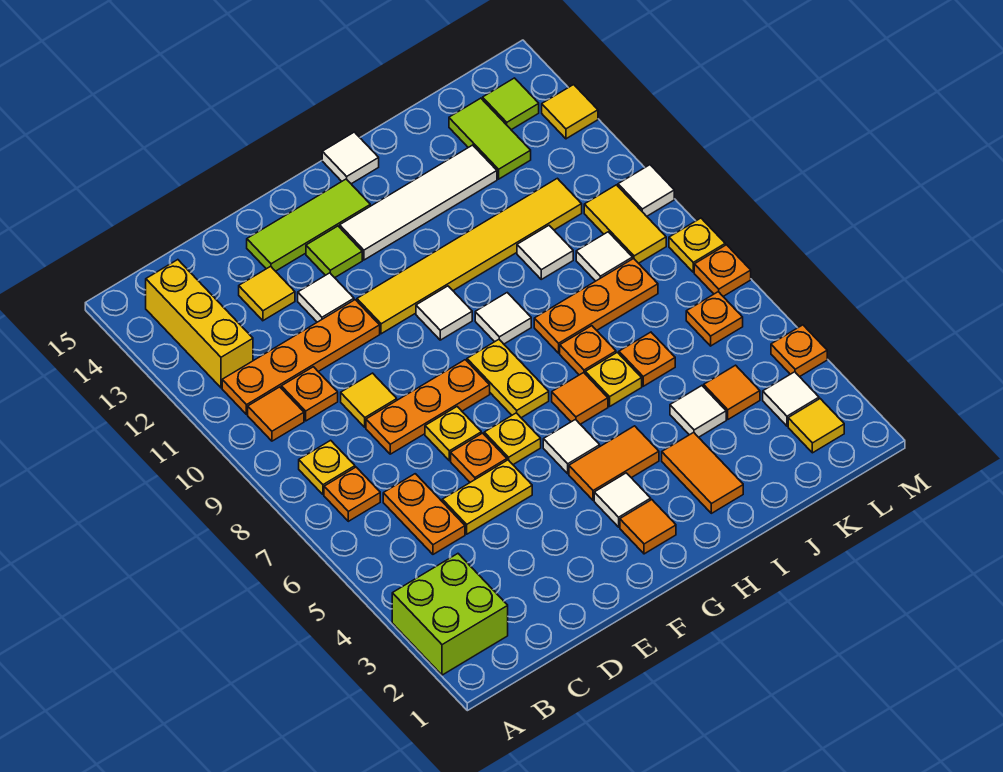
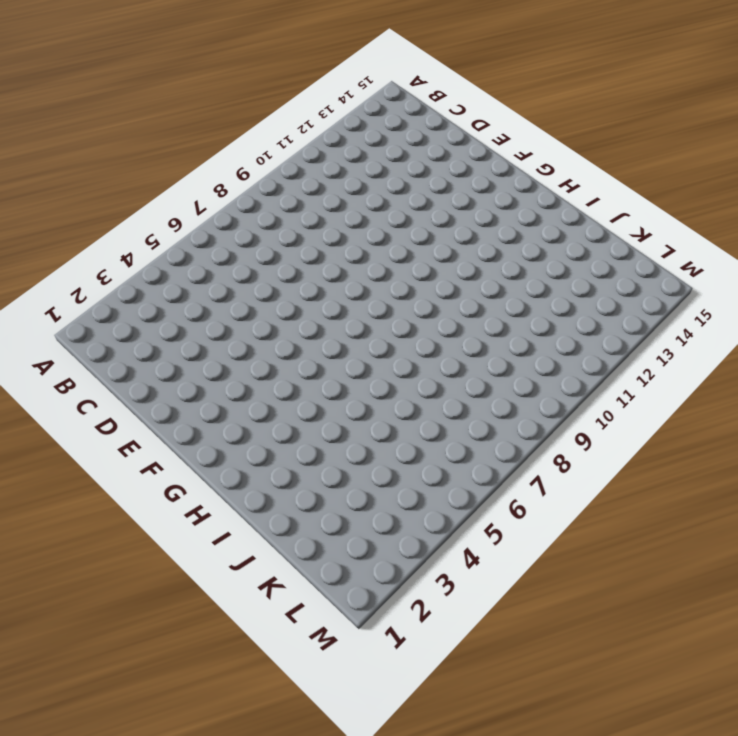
none -> lime 2x2 brick [392,554,508,675]
none -> orange 1x1 plate [324,467,380,521]
none -> yellow 1x1 plate [299,440,355,495]
none -> orange 1x1 tile [248,387,304,441]

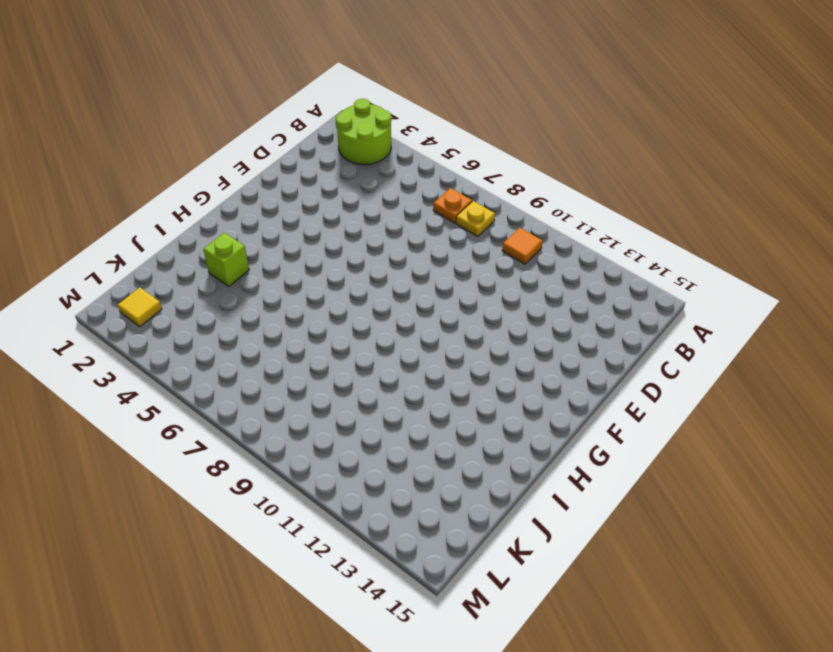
lime 2x2 round brick [336,99,391,165] -> lime 2x2 brick [392,554,508,675]
lime 1x1 brick [203,233,249,286] -> orange 1x2 tile [662,432,743,513]
none -> orange 1x4 plate [222,300,380,415]
none -> yellow 1x3 brick [146,260,253,388]
none -> orange 1x2 plate [383,474,465,554]
none -> orange 1x1 plate [281,367,338,421]

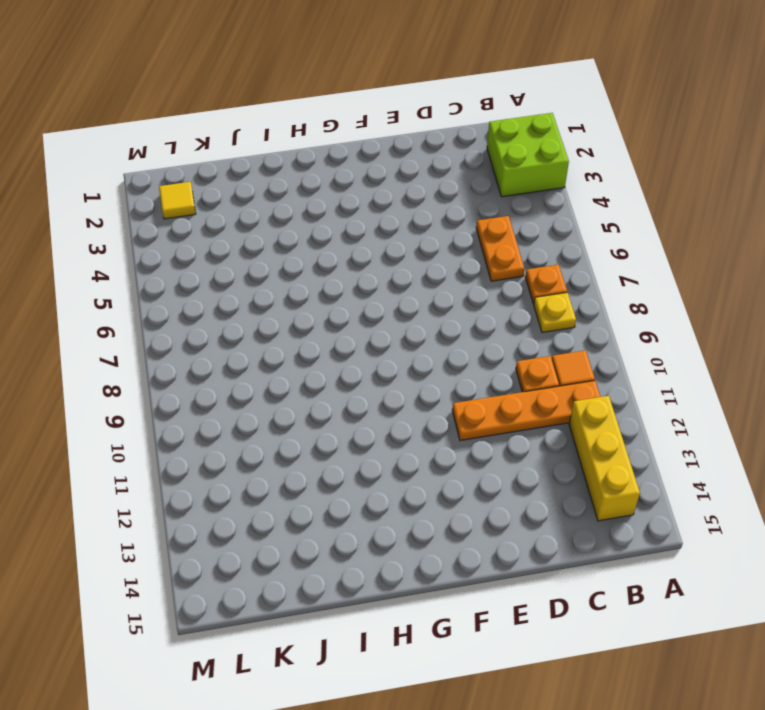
none -> yellow 1x2 plate [442,460,532,534]
none -> orange 1x3 plate [366,360,490,454]
none -> yellow 1x1 tile [341,373,397,427]
none -> yellow 1x1 tile [239,266,295,321]

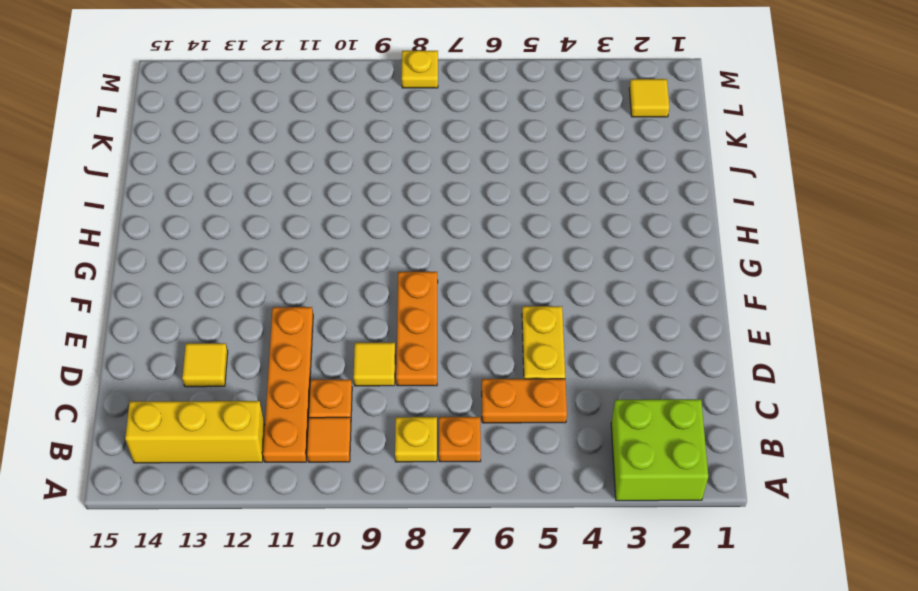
none -> orange 1x1 plate [451,433,507,482]
none -> yellow 1x1 plate [425,407,481,461]
none -> white 1x1 tile [298,273,354,322]
none -> lime 1x3 tile [247,179,370,271]

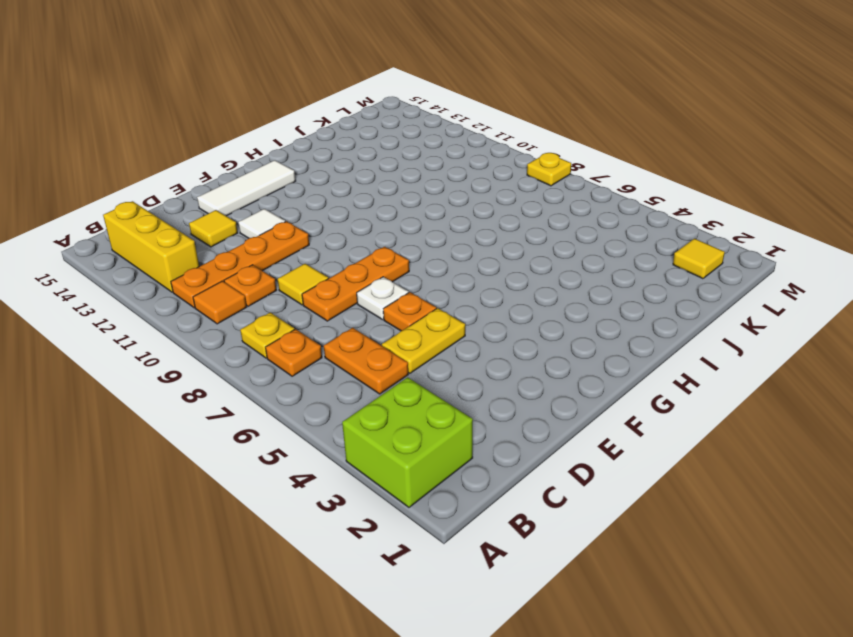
white 1x1 plate [357,277,409,320] -> yellow 1x1 plate [425,407,481,461]
white 1x3 tile [197,160,296,216] -> lime 1x3 tile [247,179,370,271]
none -> yellow 1x1 plate [484,413,541,464]
none -> yellow 1x6 tile [357,178,582,334]
none -> lime 1x1 tile [306,226,362,278]
none -> orange 1x1 tile [620,500,676,554]

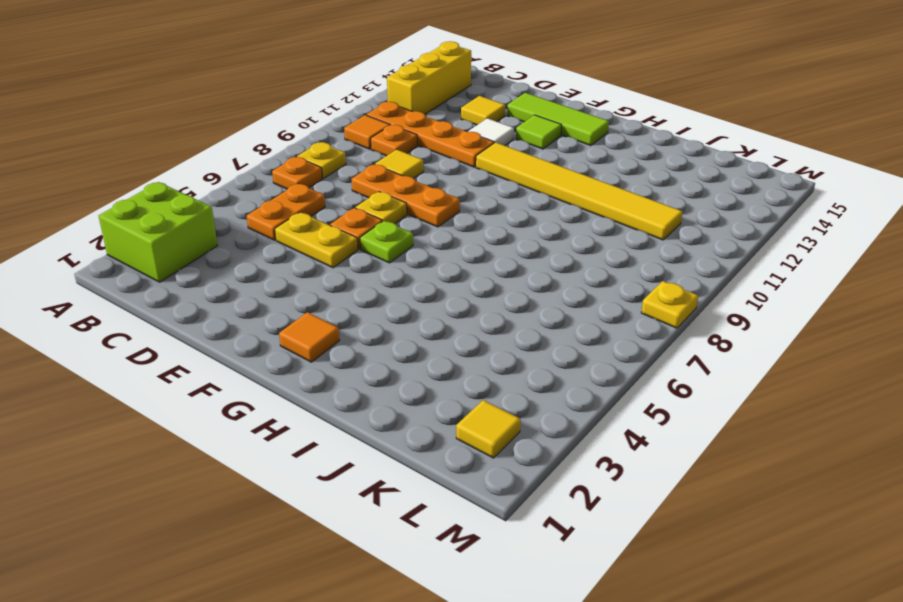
lime 1x1 plate [360,221,413,263] -> yellow 1x1 plate [484,413,541,464]
none -> white 1x1 tile [594,473,651,527]
none -> orange 1x2 tile [569,426,659,500]
none -> white 1x1 tile [543,420,600,474]
none -> yellow 1x2 plate [467,340,549,418]

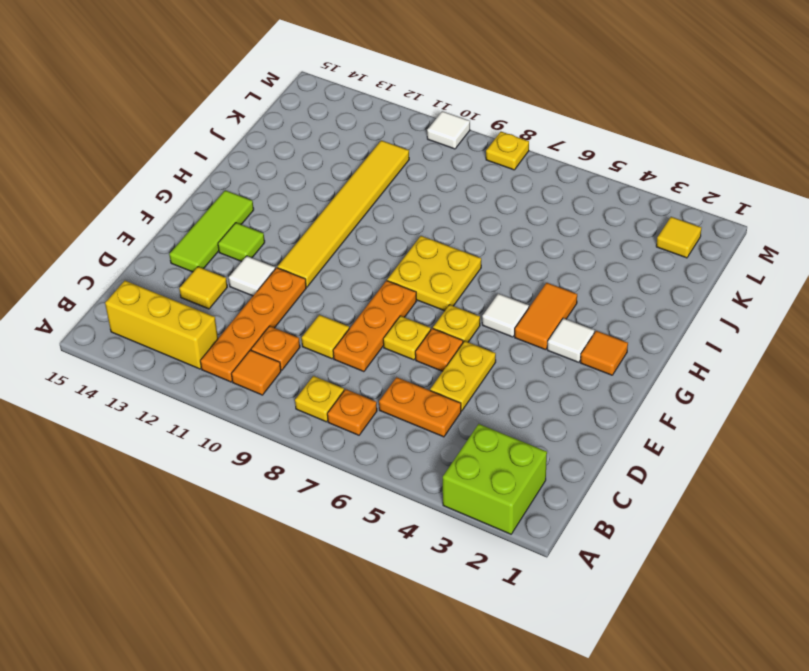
yellow 2x2 plate [387,236,481,311] -> yellow 1x2 plate [467,340,549,418]
none -> white 1x1 tile [416,286,472,340]
none -> white 1x4 tile [340,145,497,260]
none -> orange 1x1 tile [552,373,608,424]
none -> white 1x1 tile [475,293,531,344]

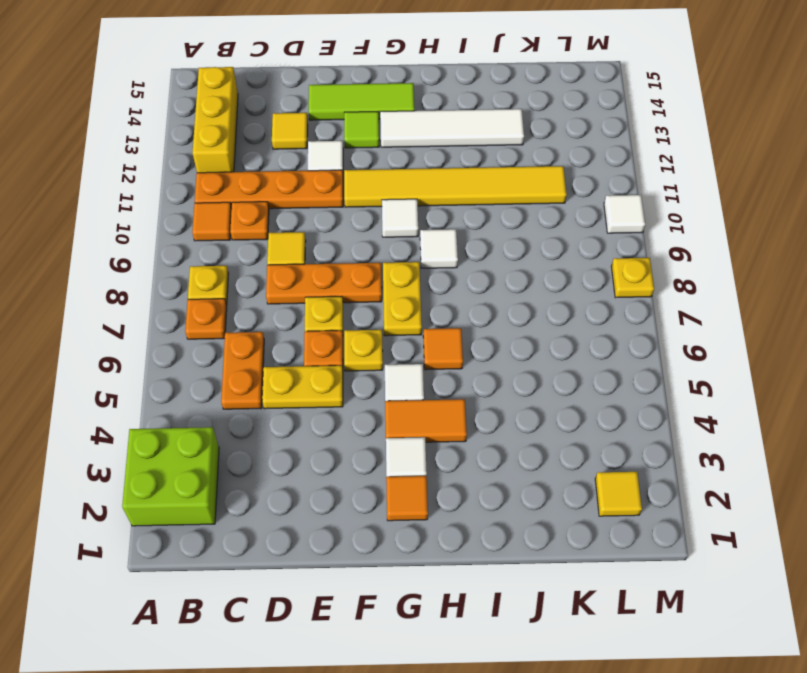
none -> white 1x1 tile [322,132,379,184]
none -> orange 1x2 tile [662,432,743,513]
none -> yellow 1x1 plate [585,352,642,406]
none -> orange 1x1 plate [560,326,616,375]

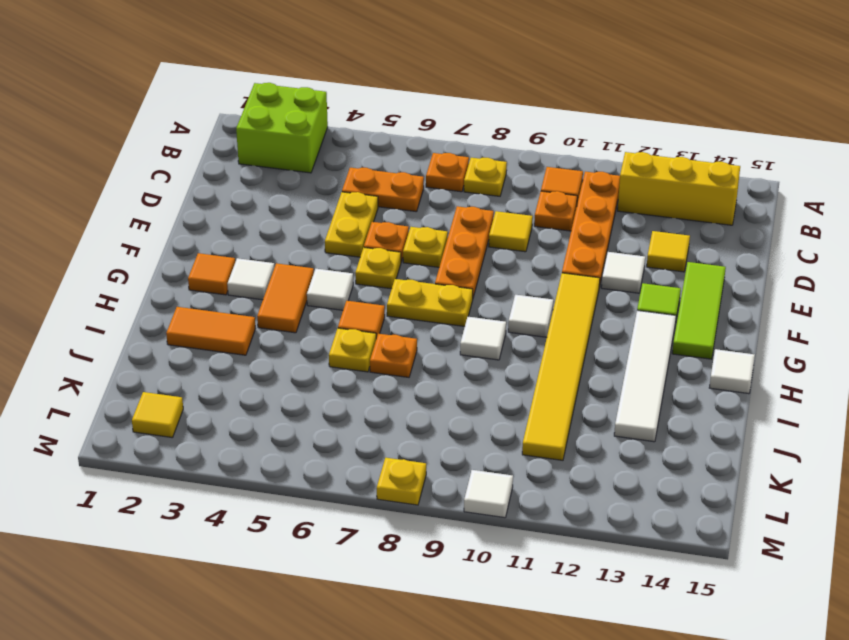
none -> orange 1x3 plate [534,258,658,353]
none -> white 1x1 tile [670,386,726,437]
none -> orange 1x1 plate [619,332,675,386]
none -> white 1x1 tile [517,226,573,279]

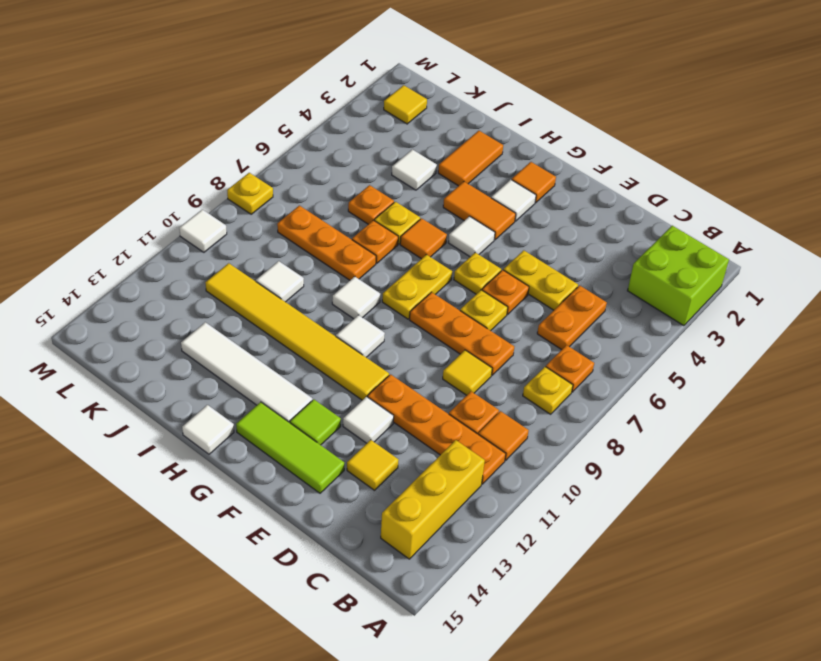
none -> orange 1x1 tile [704,365,760,419]
none -> white 1x1 tile [576,232,633,281]
none -> lime 1x2 tile [449,98,531,179]
none -> white 1x1 tile [763,372,819,426]

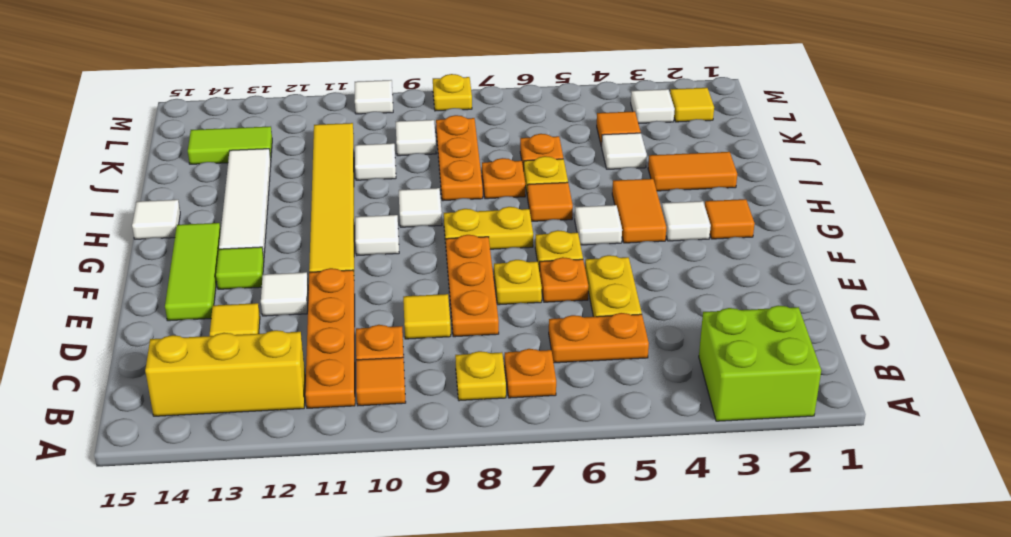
none -> orange 1x1 plate [686,292,743,346]
none -> yellow 1x2 tile [584,185,666,263]
none -> lime 1x1 tile [483,78,539,130]
none -> orange 1x1 plate [771,325,827,377]

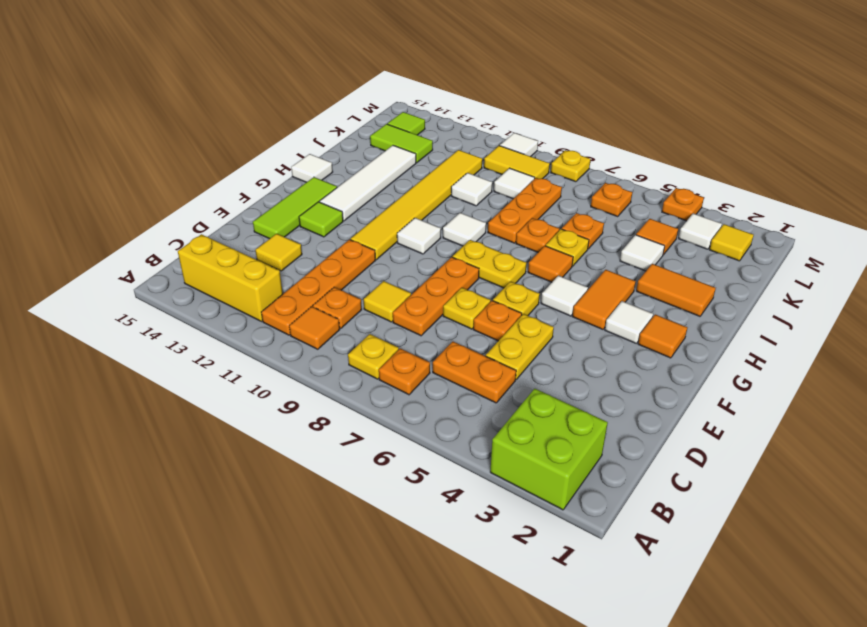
none -> white 1x1 tile [298,273,354,322]
none -> orange 1x1 plate [694,245,751,296]
none -> yellow 1x1 tile [542,85,598,139]

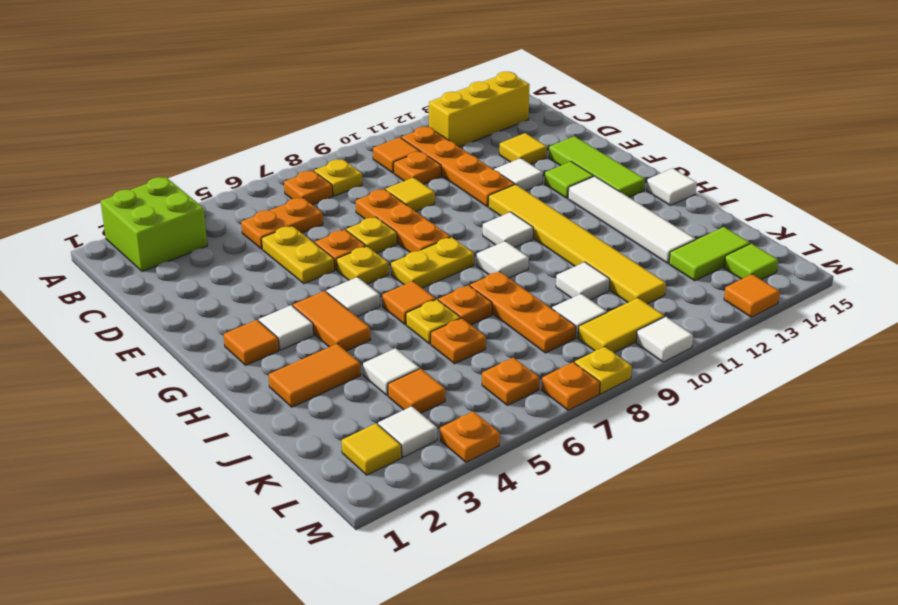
orange 1x1 tile [724,274,780,317] -> yellow 1x1 tile [542,85,598,139]

